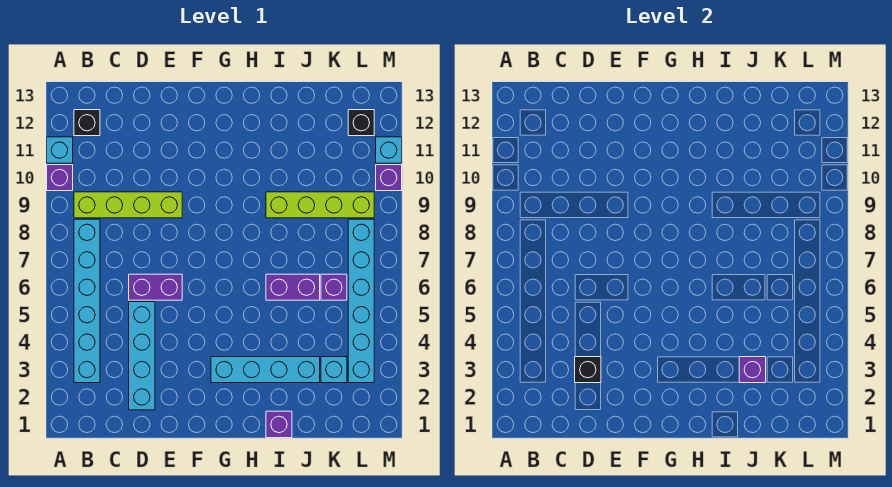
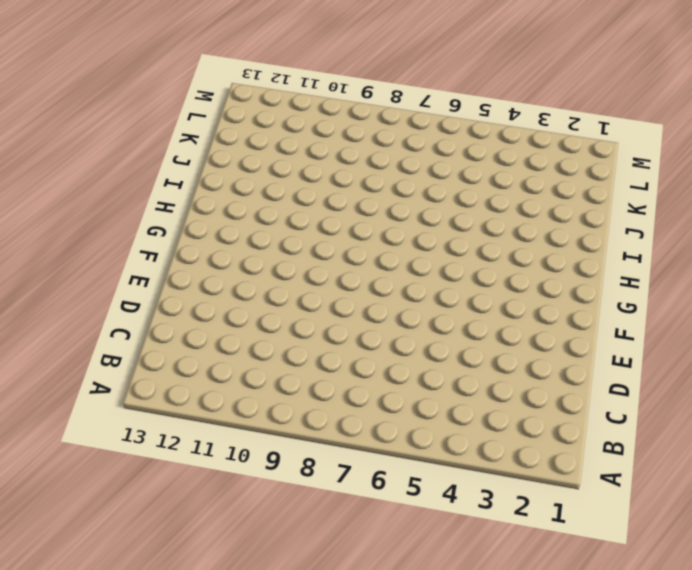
none -> purple 1x1 brick [47,165,73,191]
none -> cyan 1x1 brick [47,137,73,163]
none -> cyan 1x6 brick [74,219,100,383]

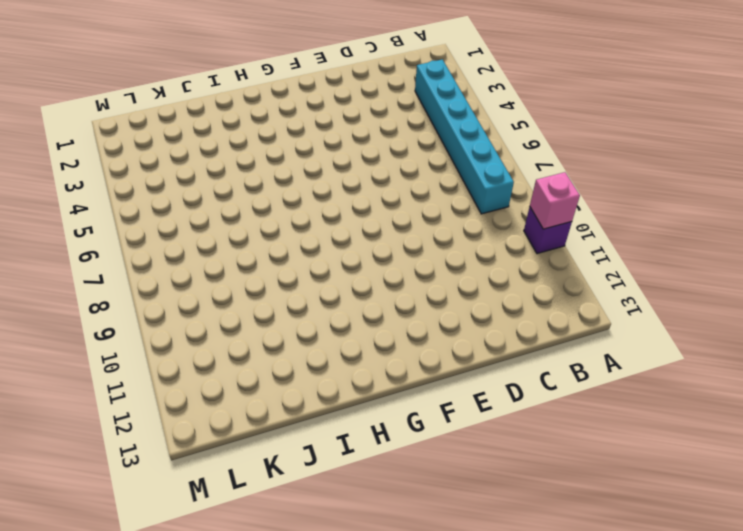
pink 1x1 brick [530,172,580,229] -> none
none -> cyan 1x1 brick [47,137,73,163]
none -> lime 1x4 brick [74,192,182,218]
none -> black 1x1 brick [74,110,100,136]

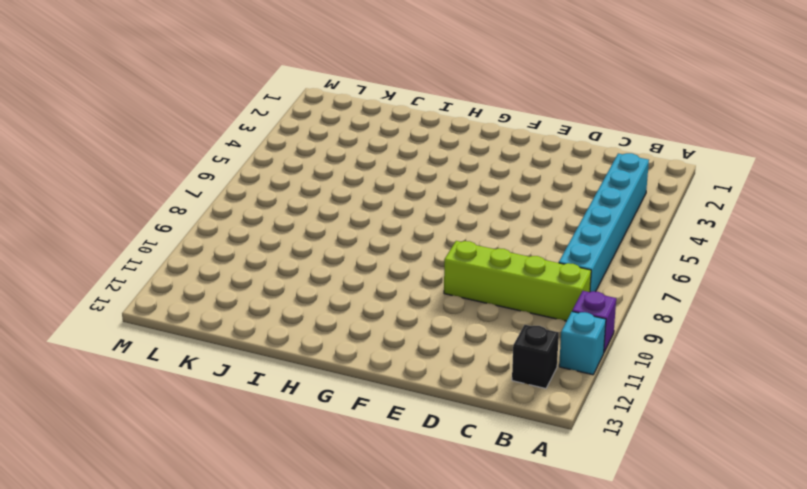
none -> cyan 1x4 brick [129,302,155,410]
none -> purple 1x2 brick [129,274,182,300]
none -> cyan 1x4 brick [211,357,320,383]

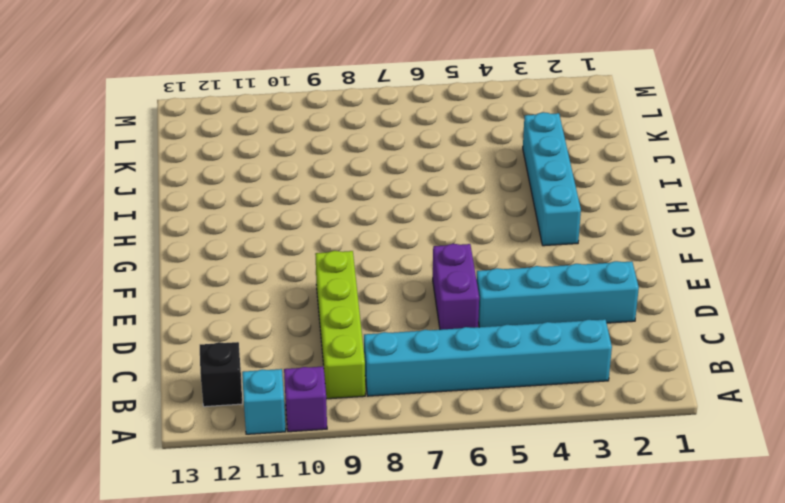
none -> purple 1x1 brick [266,411,292,438]
none -> purple 1x2 brick [266,274,320,300]
none -> lime 1x4 brick [266,192,374,218]

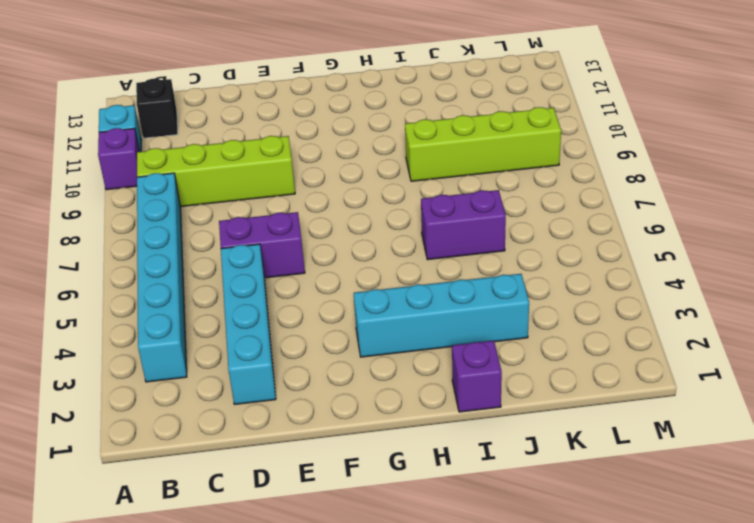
none -> cyan 1x1 brick [321,357,347,383]
none -> purple 1x1 brick [321,274,347,300]
none -> cyan 1x6 brick [348,219,374,383]

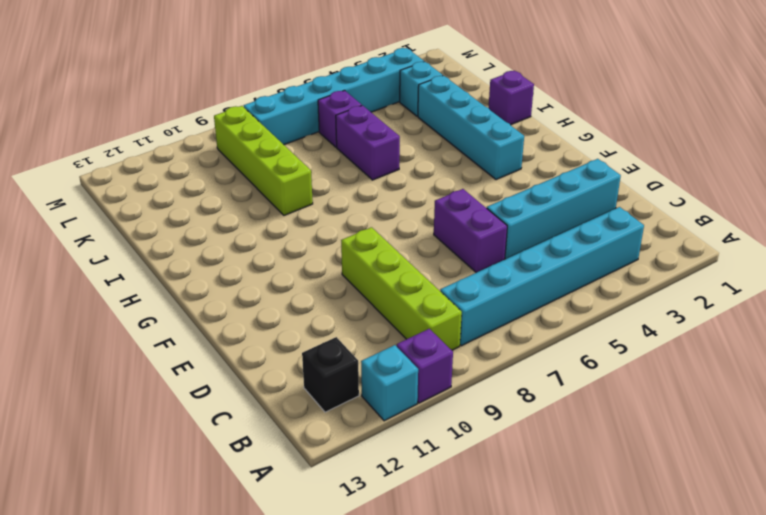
none -> black 1x1 brick [348,110,374,136]
none -> purple 1x1 brick [376,165,402,191]
none -> cyan 1x1 brick [376,137,402,163]

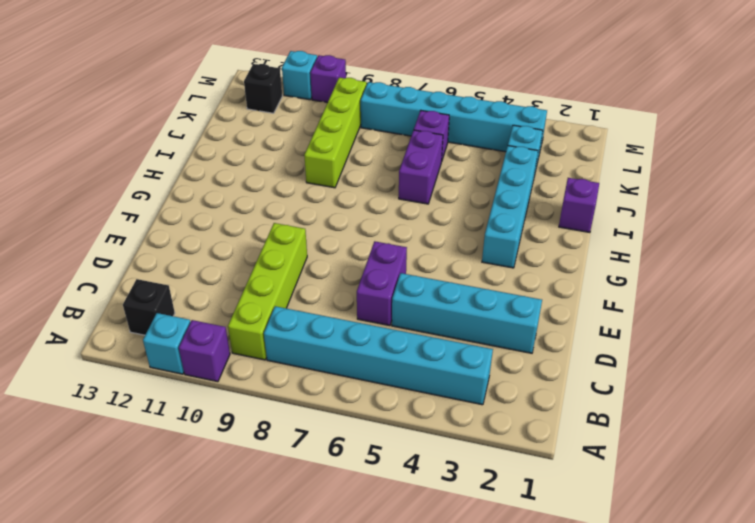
none -> black 1x1 brick [575,357,601,383]
none -> purple 1x1 brick [739,357,766,383]

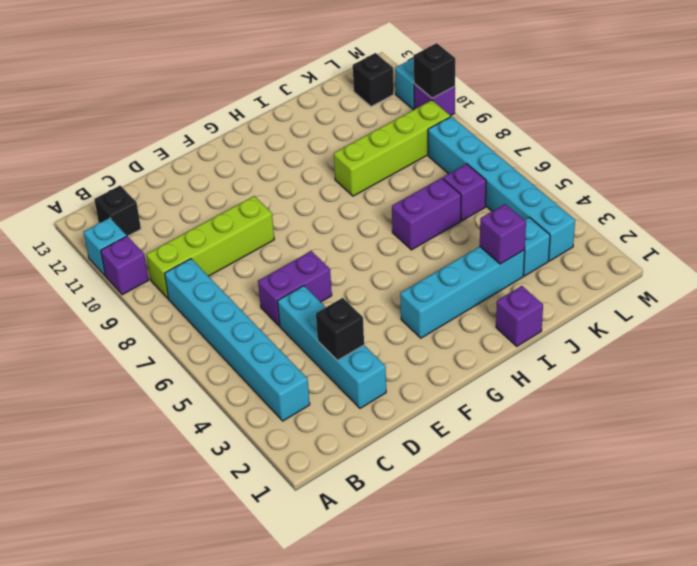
black 1x1 brick [414,43,455,98] -> none

